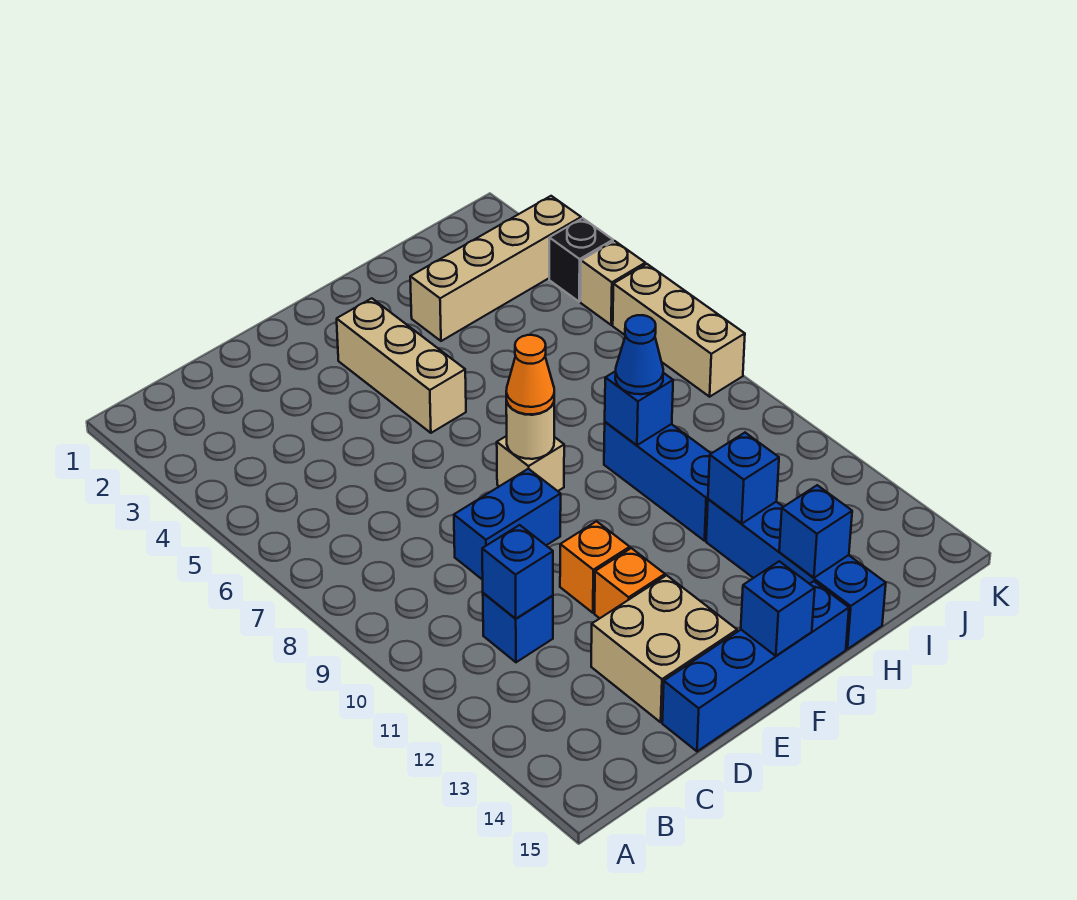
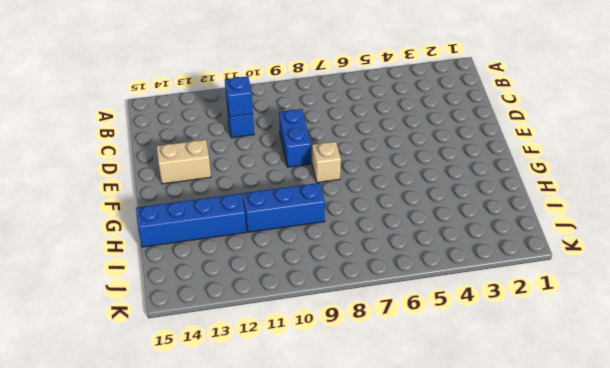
tan 1x2 brick [157,140,211,184] -> tan 2x2 brick [591,575,737,722]
none -> blue 1x4 brick [662,581,849,751]
none -> orange 1x1 brick [560,521,630,613]
none -> orange 1x1 brick [595,548,665,618]

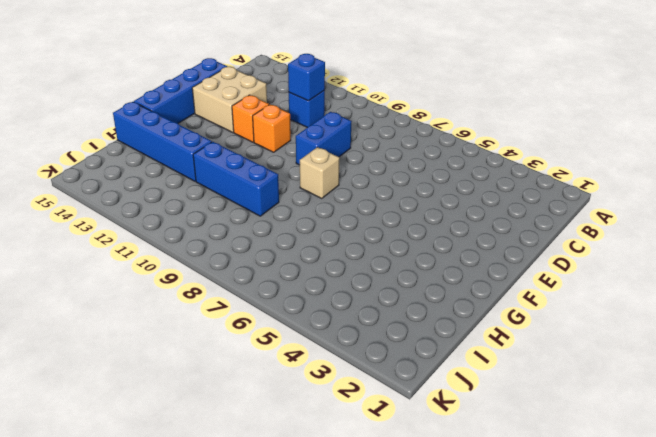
none -> tan 1x3 brick [337,298,466,433]
none -> tan 1x4 brick [410,196,581,341]
none -> black 1x1 brick [549,218,613,302]

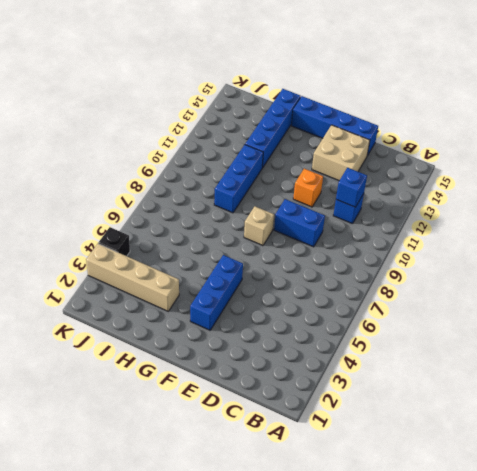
blue 1x3 brick [190,255,243,330] -> tan 1x3 brick [337,298,466,433]
none -> orange 1x1 brick [595,548,665,618]
none -> tan 1x1 brick [581,241,645,325]
none -> tan 1x3 brick [613,264,745,397]

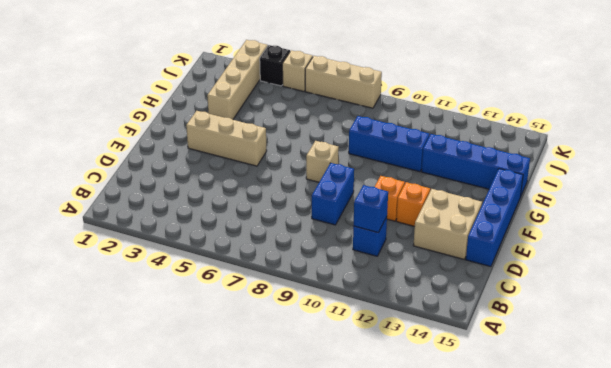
none -> tan 1x1 round brick [506,401,554,459]
none -> blue 1x1 brick [741,561,815,656]
none -> blue 1x1 brick [605,371,673,445]

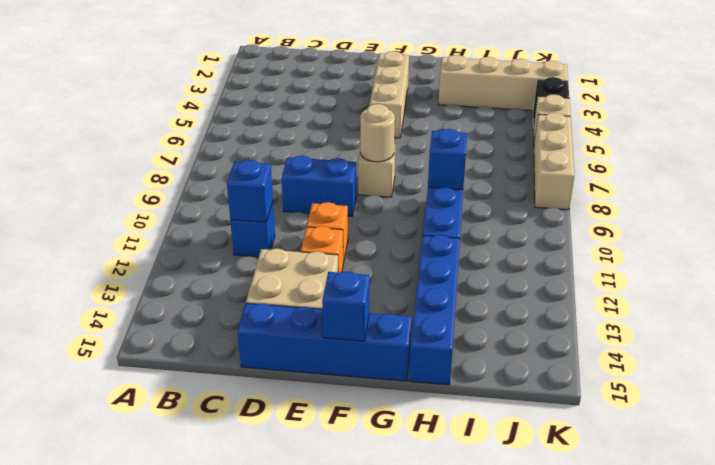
none -> blue 1x1 brick [708,433,779,524]
none -> blue 1x1 brick [779,485,852,578]
none -> orange 1x1 cone [506,335,554,414]

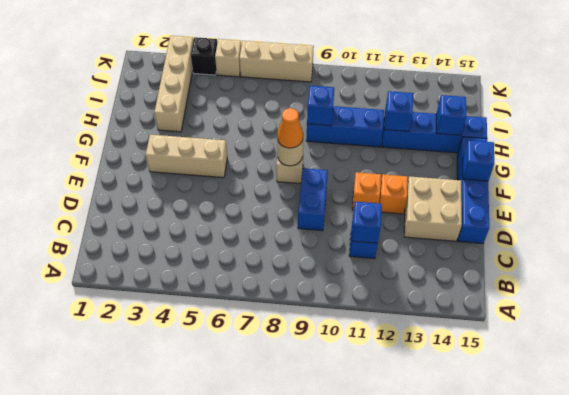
none -> blue 1x1 cone [615,315,663,394]

